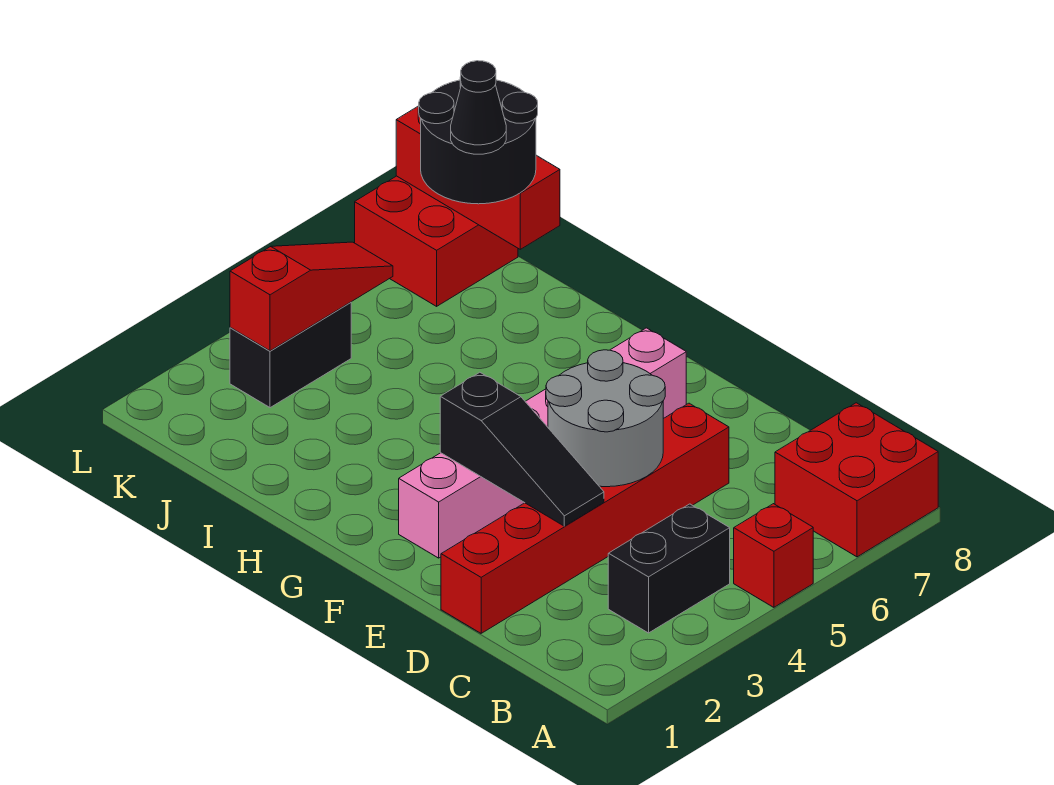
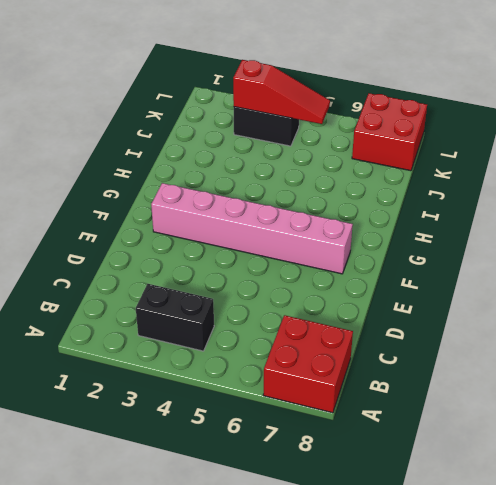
none -> red 1x1 brick [734,504,813,607]
none -> red 1x6 brick [441,403,729,633]
none -> black 1x3 slope [440,372,604,526]

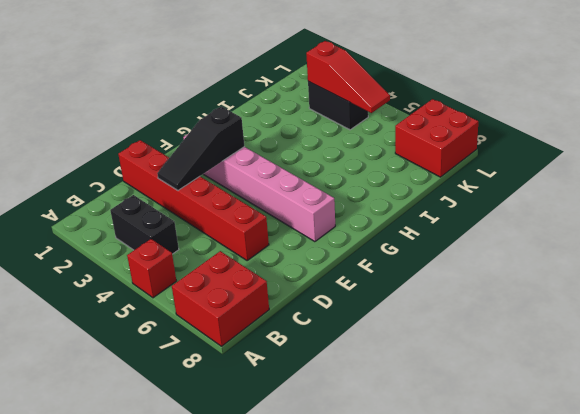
none -> grey 2x2 round brick [546,350,665,487]
none -> red 1x3 brick [396,106,560,249]
none -> black 2x2 round brick [418,78,538,204]

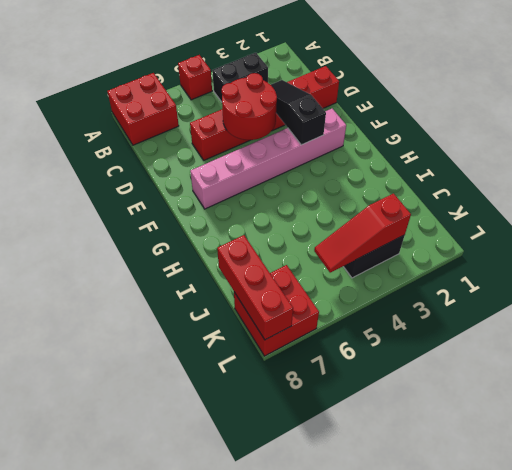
red 2x2 round brick [222,73,277,140] -> grey 2x2 round brick [546,350,665,487]
none -> black 2x2 round brick [418,78,538,204]
none -> black 1x1 cone [451,61,506,154]

